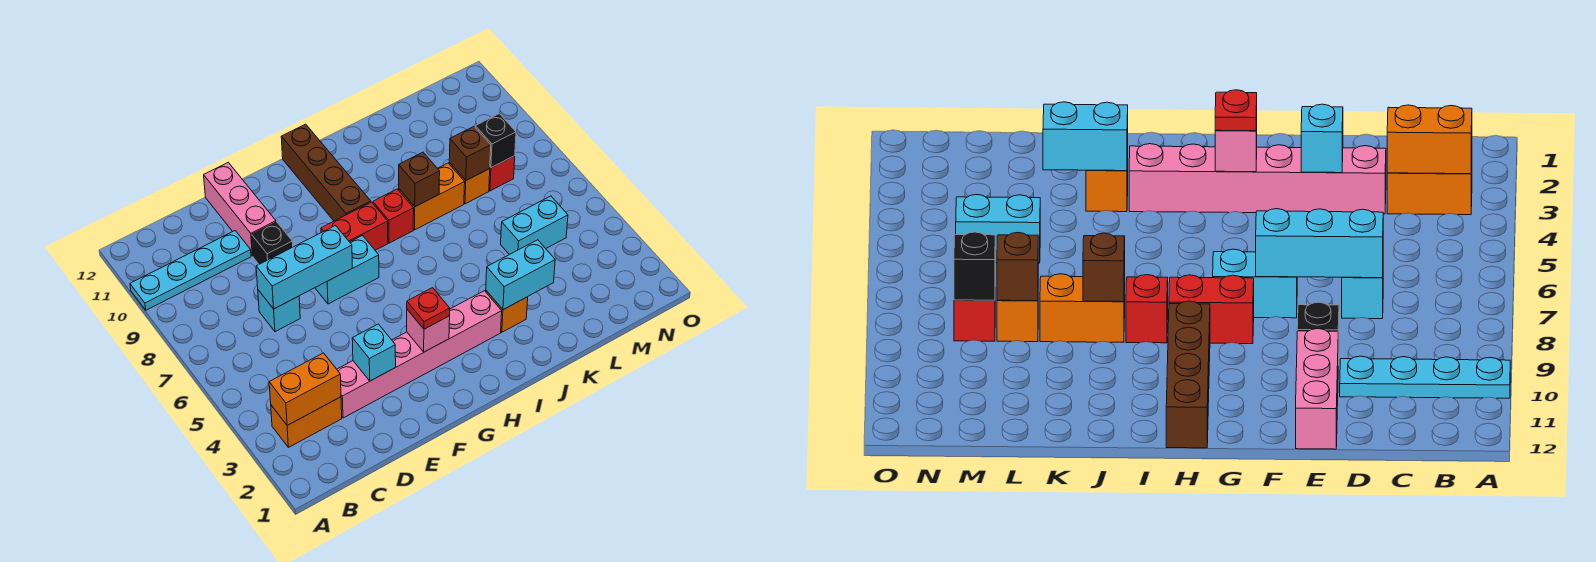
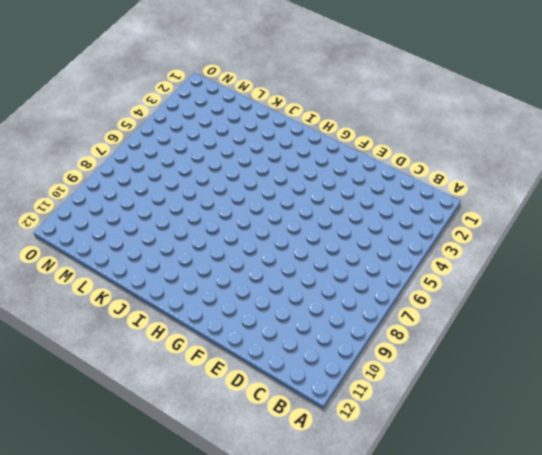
none -> cyan 1x4 plate [130,231,251,310]
none -> orange 1x2 brick [271,397,342,447]
none -> pink 1x6 brick [337,291,502,418]

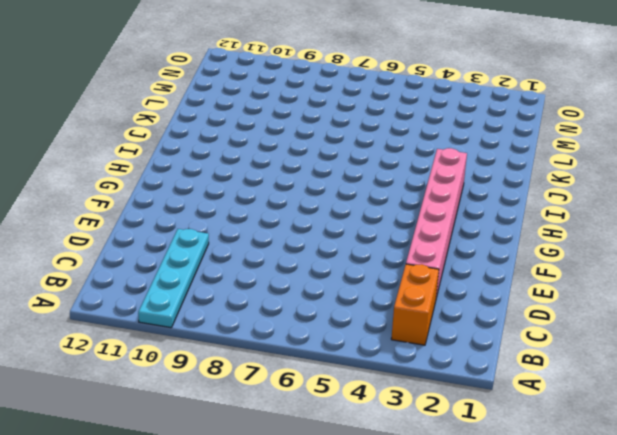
none -> cyan 1x1 brick [258,290,300,332]
none -> black 1x1 brick [252,222,293,264]
none -> pink 1x3 brick [204,162,276,256]

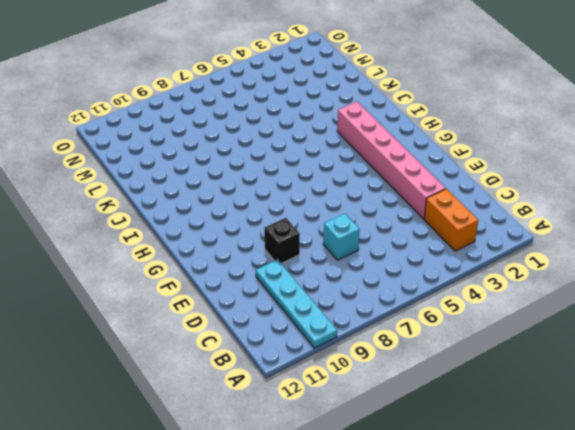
none -> pink 1x3 brick [204,162,276,256]
none -> cyan 1x2 brick [315,236,379,304]
none -> red 1x2 brick [321,202,388,250]

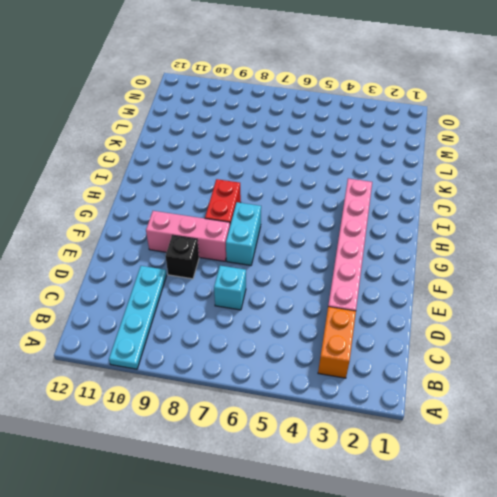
pink 1x3 brick [146,211,230,261] -> pink 1x3 brick moved to [204,162,276,256]
none -> brown 1x4 brick [281,124,371,221]
none -> red 1x1 brick [373,189,414,243]
none -> orange 1x1 brick [486,291,528,332]

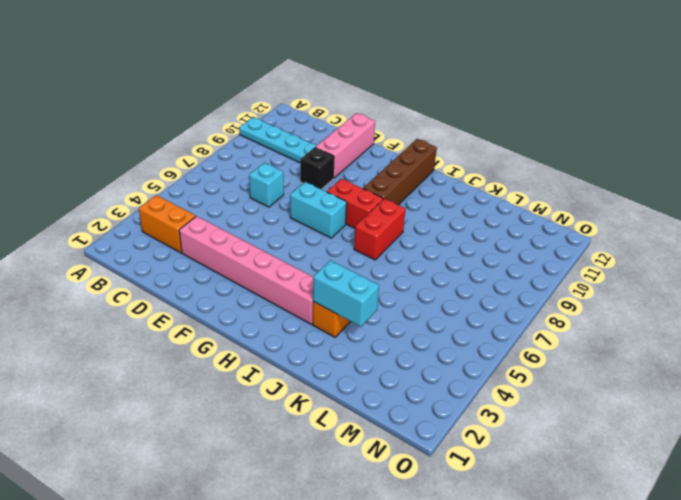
red 1x2 brick [354,199,406,260] -> red 1x1 brick [373,189,414,243]
none -> orange 1x2 brick [399,163,465,230]
none -> cyan 1x2 brick [501,196,568,255]
none -> orange 1x1 brick [449,162,490,204]

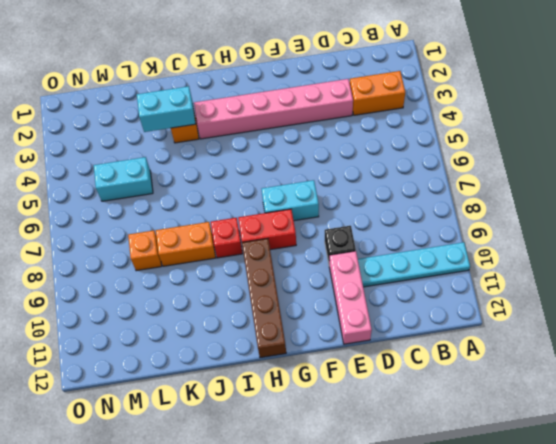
none -> cyan 1x1 brick [258,290,300,332]
none -> red 1x1 brick [489,156,515,191]
none -> orange 1x2 brick [269,353,341,426]

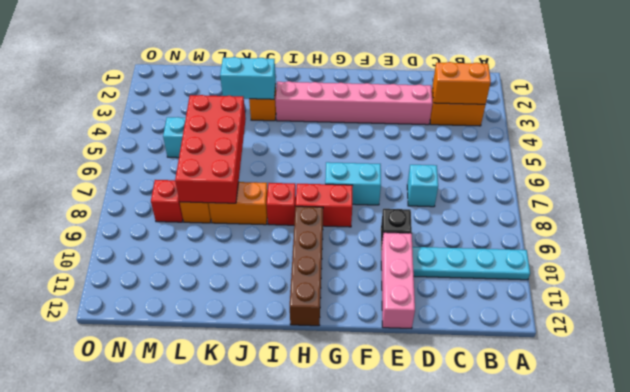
red 2x4 brick [175,95,246,203] -> brown 1x1 brick [449,127,491,180]
none -> cyan 1x3 brick [256,226,352,309]
none -> cyan 1x1 brick [352,324,396,381]
none -> pink 1x1 brick [407,310,450,352]

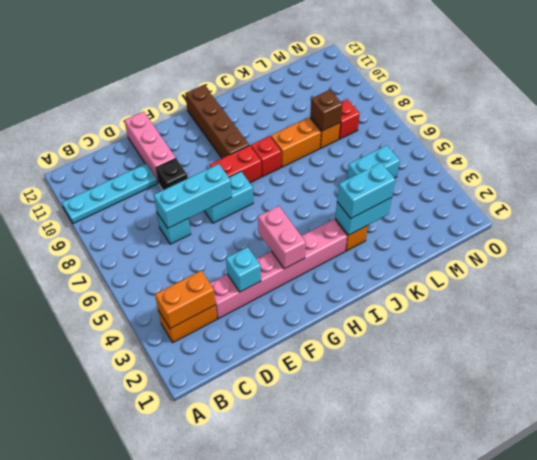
pink 1x2 brick [258,206,306,269] -> pink 1x1 brick [407,310,450,352]
cyan 1x2 brick [337,163,395,218] -> none
none -> brown 1x1 brick [399,152,440,207]
none -> black 1x1 brick [475,114,516,168]
none -> red 1x1 plate [407,288,450,329]

